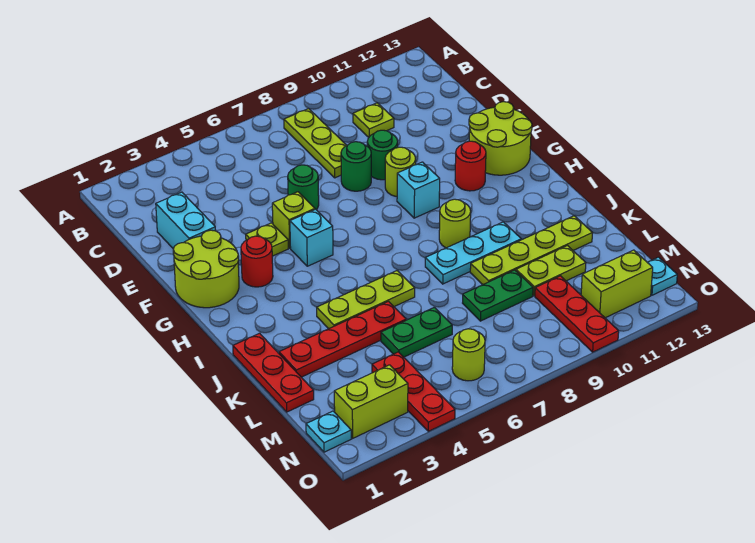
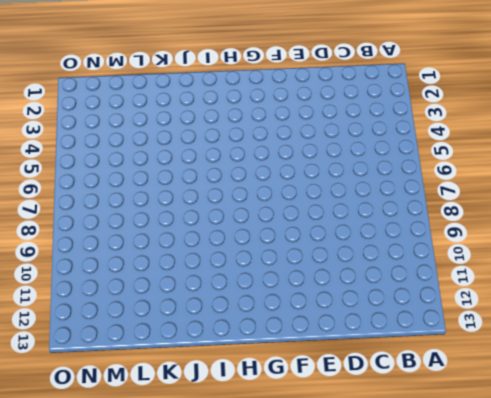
none -> lime 1x3 plate [284,109,347,178]
none -> lime 1x1 plate [353,103,394,137]
none -> cyan 1x2 brick [156,192,216,249]
none -> green 1x1 round brick [288,165,319,210]

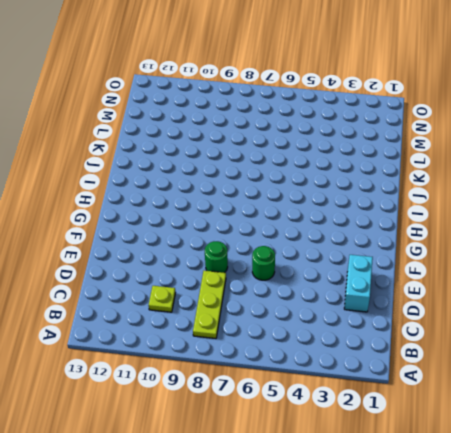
none -> green 1x1 round brick [367,130,398,180]
none -> lime 2x2 round brick [173,230,239,308]
none -> lime 1x1 plate [246,223,288,256]
none -> lime 1x1 brick [272,192,315,248]

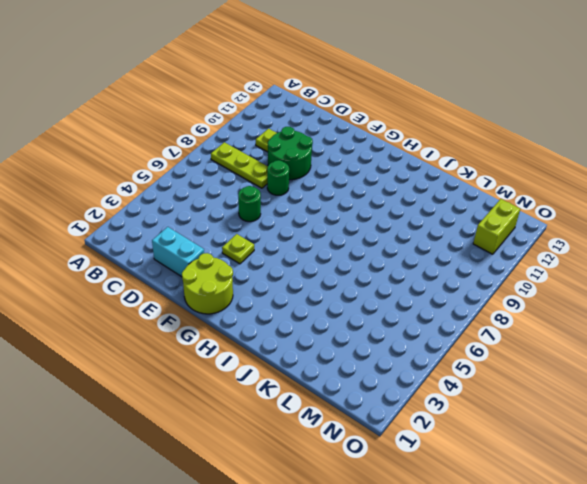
green 2x2 round brick [268,127,313,180] -> green 1x1 round brick [367,130,398,180]
none -> lime 1x1 brick [272,192,315,248]
none -> lime 1x1 round brick [385,147,416,197]
none -> lime 2x2 round brick [469,102,532,175]
none -> red 1x1 round brick [241,236,273,287]

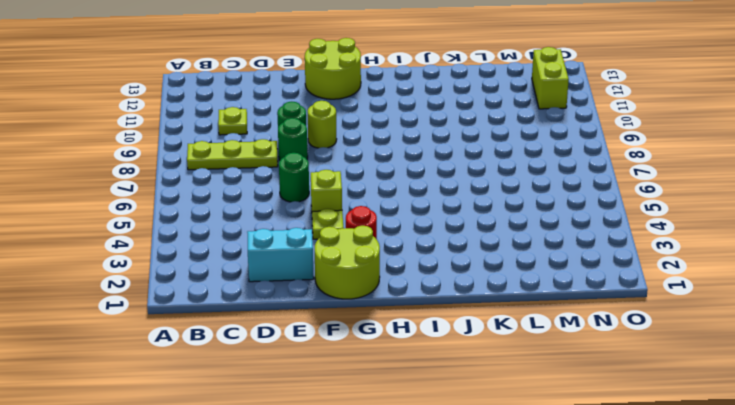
none -> cyan 1x1 brick [290,209,333,266]
none -> cyan 1x1 brick [397,162,440,218]
none -> red 1x1 round brick [455,141,486,191]
none -> lime 1x1 round brick [439,199,471,248]

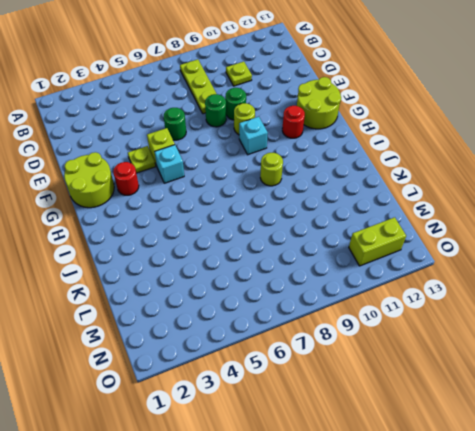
none -> cyan 1x2 brick [156,192,216,249]
none -> red 1x3 plate [233,333,314,412]
none -> lime 1x3 plate [317,271,415,329]
none -> cyan 1x3 plate [425,222,521,284]

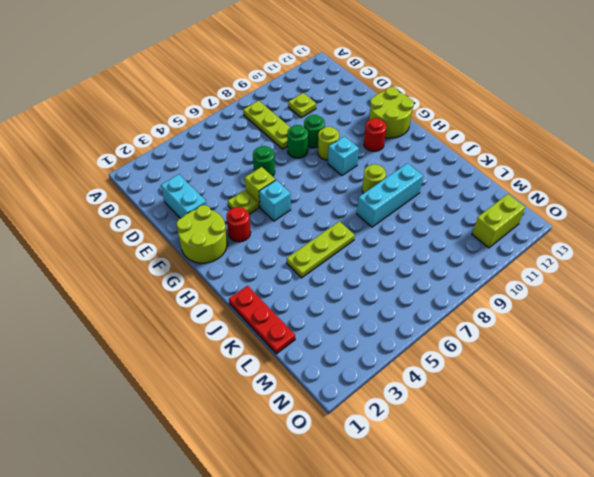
cyan 1x3 brick [357,163,423,227] -> cyan 1x3 plate [425,222,521,284]
none -> red 1x4 plate [279,301,406,377]
none -> lime 1x4 plate [470,216,592,284]
none -> green 1x2 plate [381,307,452,357]
none -> green 1x2 plate [463,270,533,321]

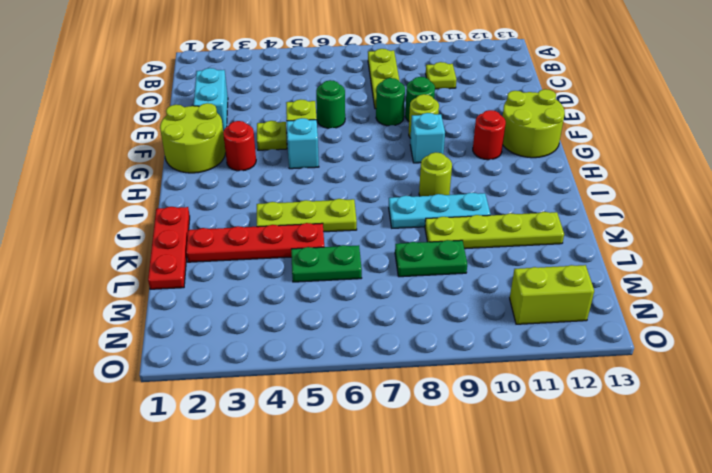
none -> lime 1x2 plate [516,246,586,296]
none -> red 1x3 plate [372,352,455,431]
none -> red 1x3 plate [535,276,619,352]
none -> cyan 1x1 plate [306,411,351,452]

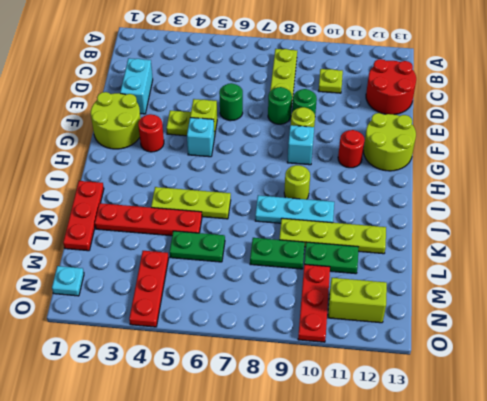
red 2x2 round brick [366,59,416,115] -> none
green 1x2 plate [304,242,359,274] -> lime 1x2 plate [516,246,586,296]
none -> lime 1x2 brick [334,365,408,438]
none -> lime 1x1 round brick [452,329,485,381]
none -> cyan 1x1 plate [647,257,677,295]

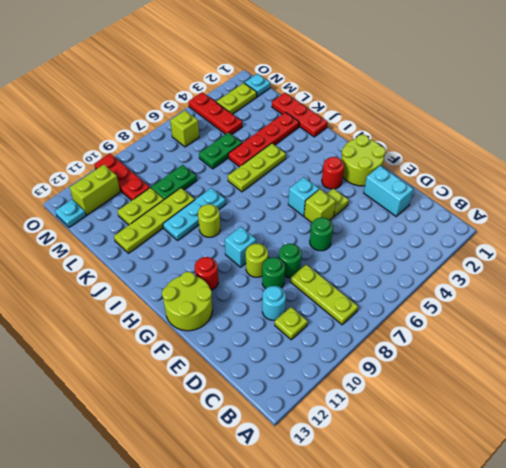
cyan 1x1 round brick [262,286,286,320] -> none
lime 1x2 plate [216,83,257,114] -> lime 1x2 brick [334,365,408,438]
lime 1x1 brick [170,110,199,147] -> lime 1x1 round brick [452,329,485,381]

